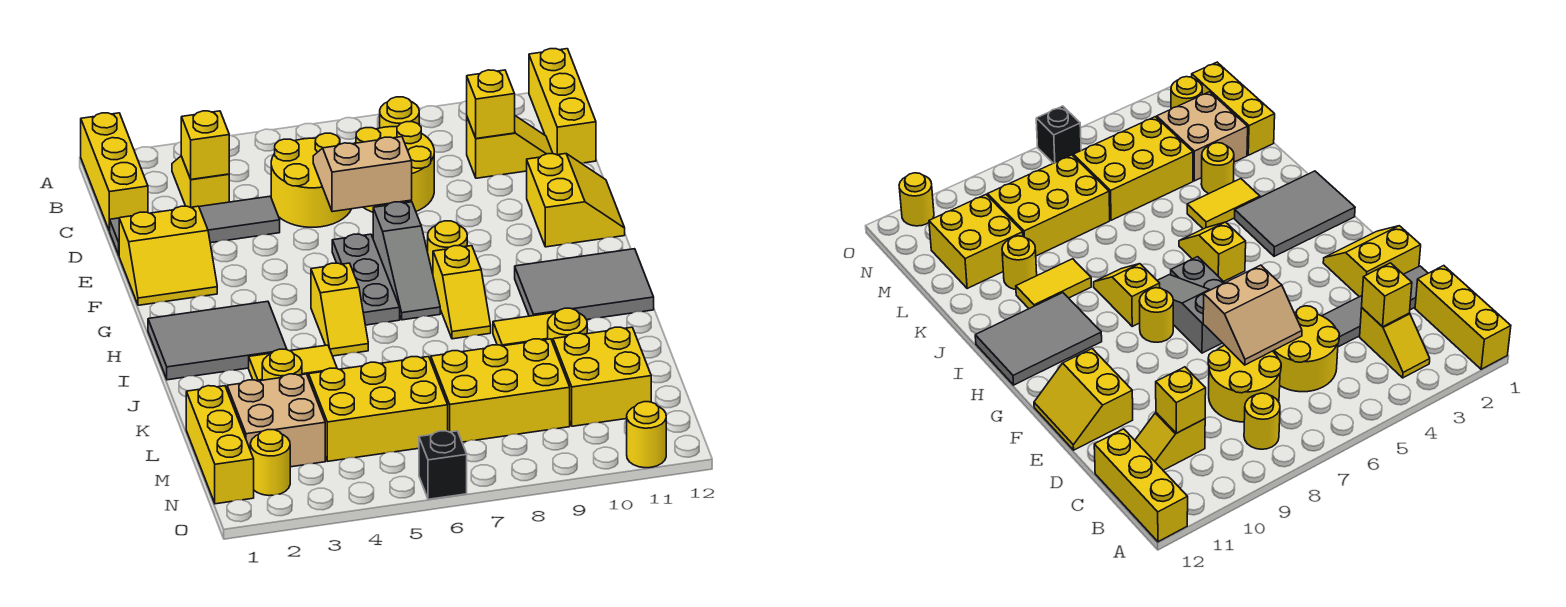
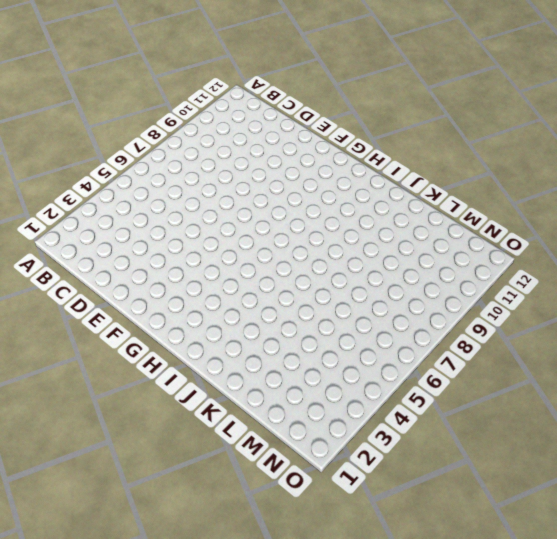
none -> yellow 1x3 brick [81,113,148,231]
none -> yellow 1x3 brick [529,49,596,163]
none -> yellow 1x2 slope [172,156,229,207]
none -> yellow 1x1 round brick [380,97,419,128]

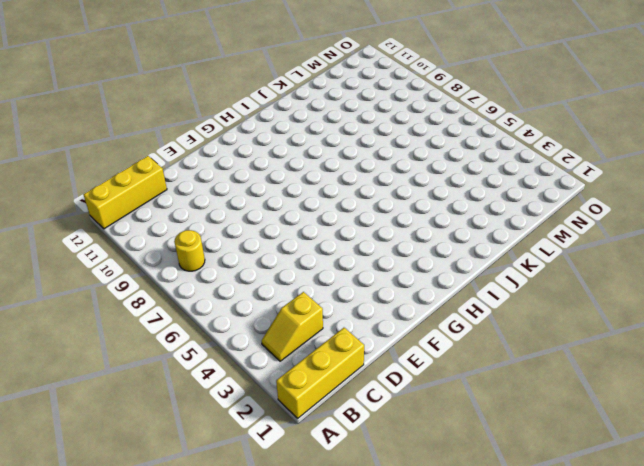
none -> yellow 2x2 round brick [271,133,351,227]
none -> yellow 2x2 round brick [356,122,434,212]
none -> yellow 1x2 slope [467,116,553,178]
none -> grey 1x4 tile [110,196,280,255]

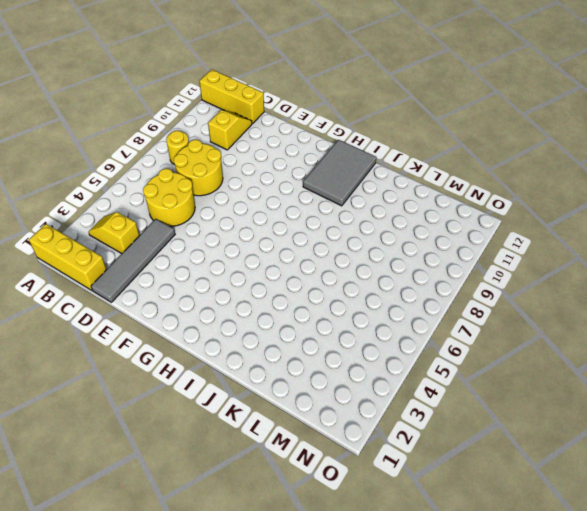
none -> yellow 2x2 slope [119,206,217,305]
none -> yellow 2x2 slope [527,154,625,247]
none -> grey 1x3 plate [332,234,400,325]
none -> grey 1x3 slope [373,202,440,320]

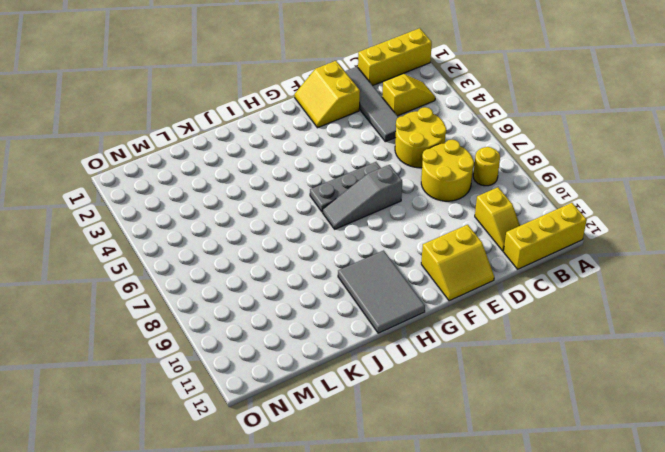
none -> yellow 1x1 round brick [428,221,467,274]
none -> grey 2x3 tile [148,301,287,380]
none -> yellow 1x2 slope [311,263,368,356]
none -> yellow 1x2 slope [433,246,491,339]

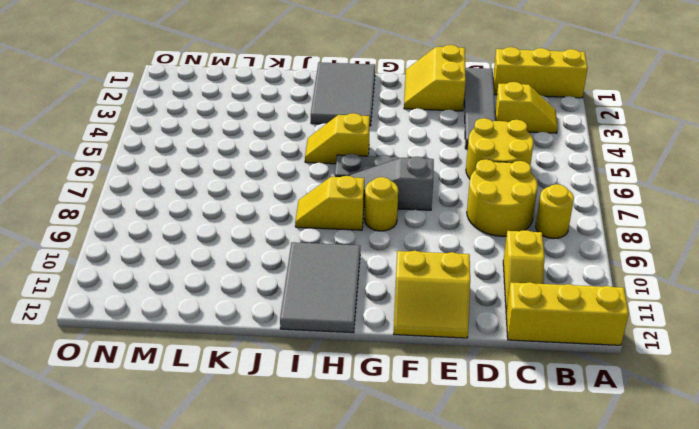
none -> yellow 1x2 tile [249,345,337,381]
none -> yellow 1x2 tile [493,312,556,346]
none -> yellow 1x1 round brick [262,349,302,380]
none -> yellow 1x1 round brick [548,308,587,343]

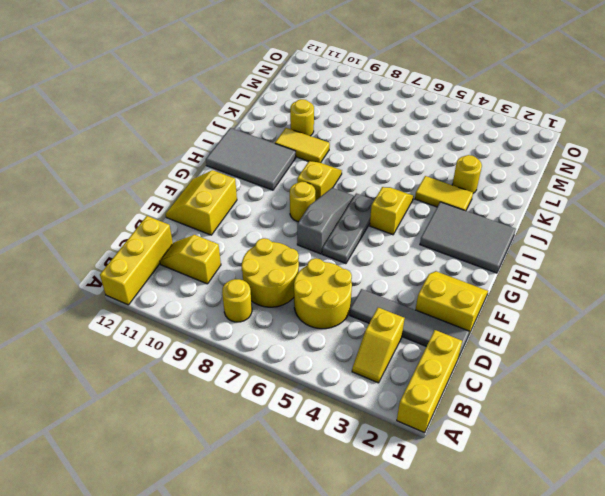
none -> yellow 1x3 brick [186,386,254,504]
none -> tan 2x2 brick [227,374,325,467]
none -> yellow 2x3 brick [309,357,448,461]
none -> yellow 2x3 brick [431,339,570,442]

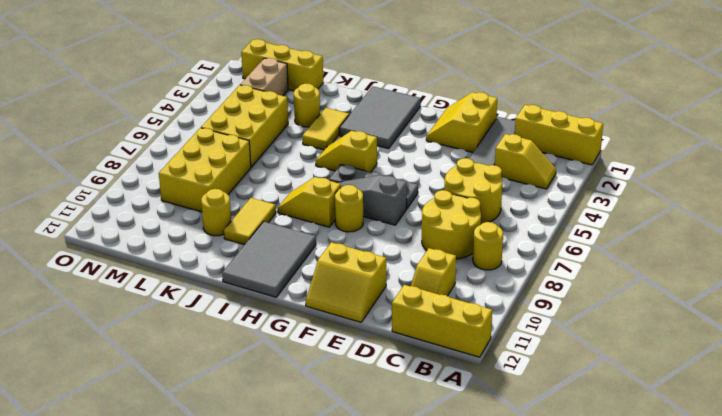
tan 1x2 brick [240,58,288,96] -> tan 2x2 brick [227,374,325,467]
none -> yellow 2x2 brick [553,327,651,426]
none -> yellow 1x1 round brick [250,430,290,496]
none -> black 1x1 brick [419,431,467,499]
none -> yellow 1x1 round brick [627,402,666,468]

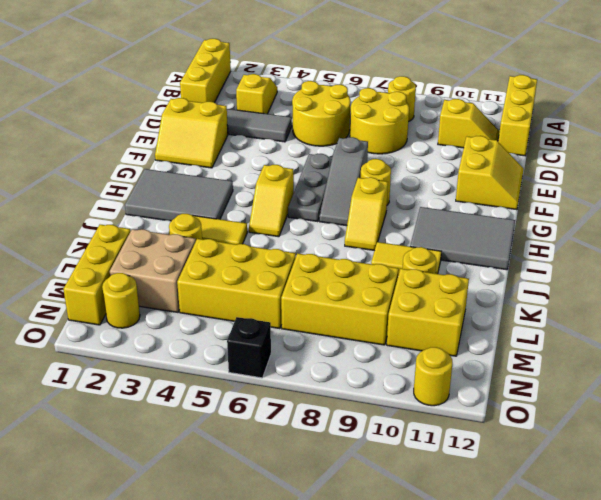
none -> yellow 1x1 brick [181,111,229,179]
none -> yellow 1x1 brick [467,70,515,139]
none -> tan 2x2 slope [313,137,412,212]

